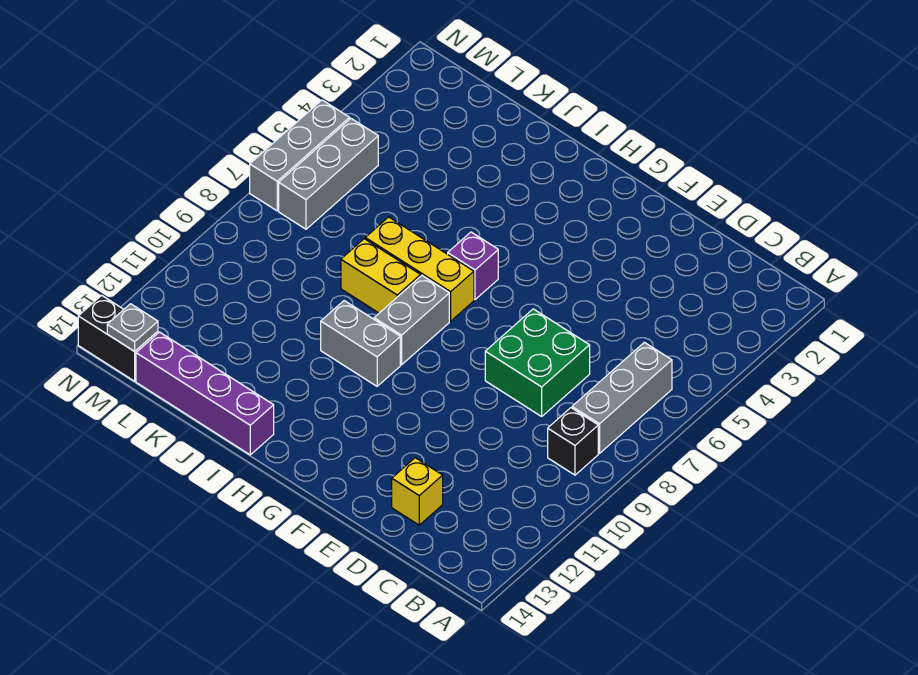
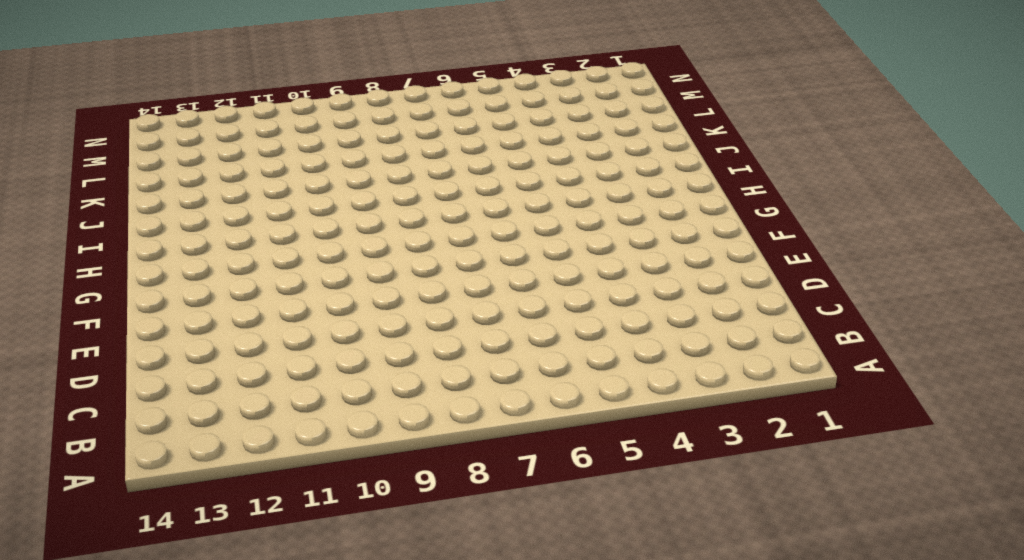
none -> grey 1x3 brick [572,342,672,453]
none -> black 1x1 brick [548,408,598,475]
none -> green 2x2 brick [485,309,590,416]

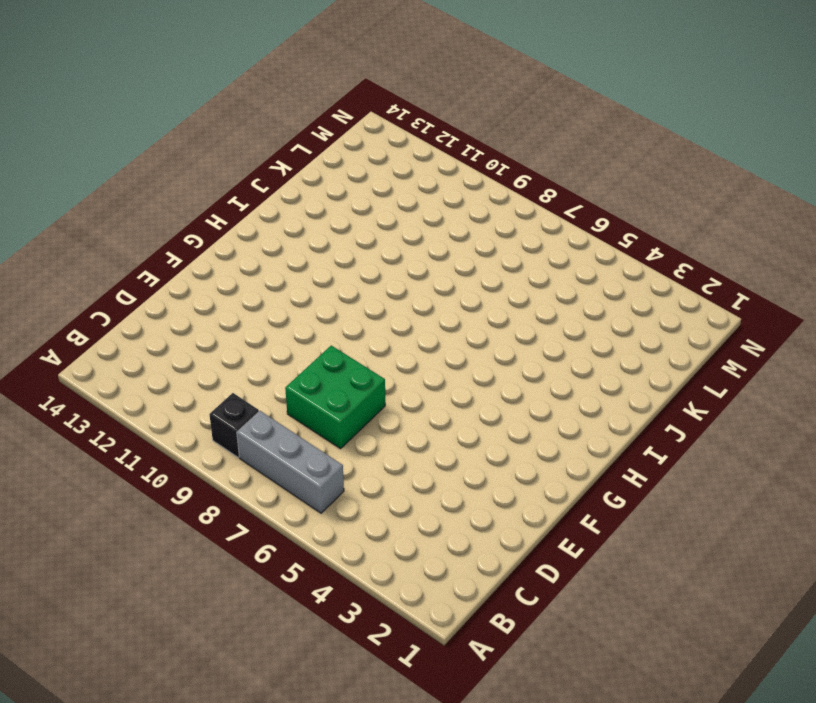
none -> yellow 1x1 brick [392,458,443,525]
none -> purple 1x1 brick [448,232,498,299]
none -> yellow 1x3 brick [365,217,474,321]

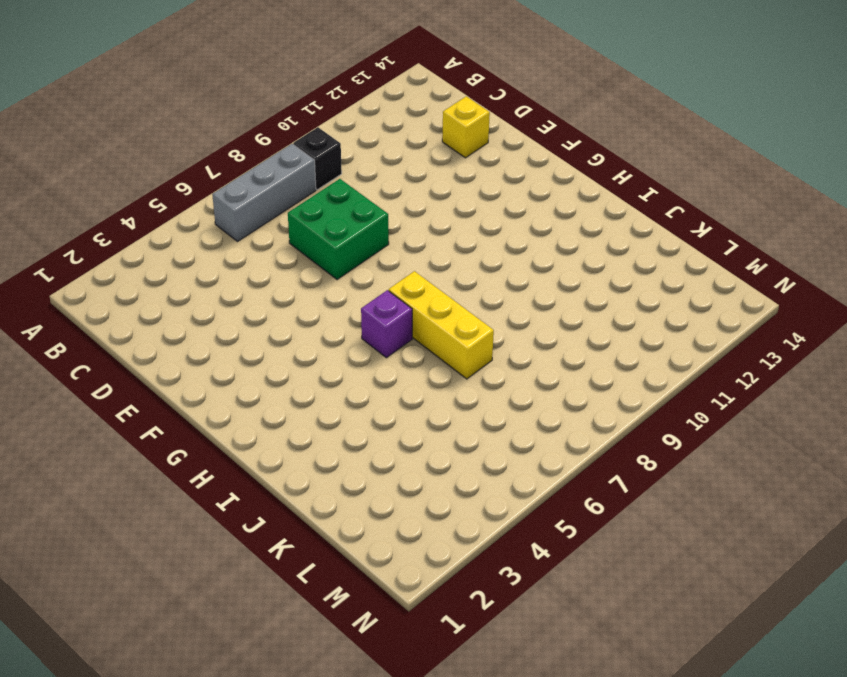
none -> grey 1x2 brick [374,276,449,365]
none -> grey 1x2 brick [321,301,400,386]
none -> yellow 1x2 brick [341,239,421,313]

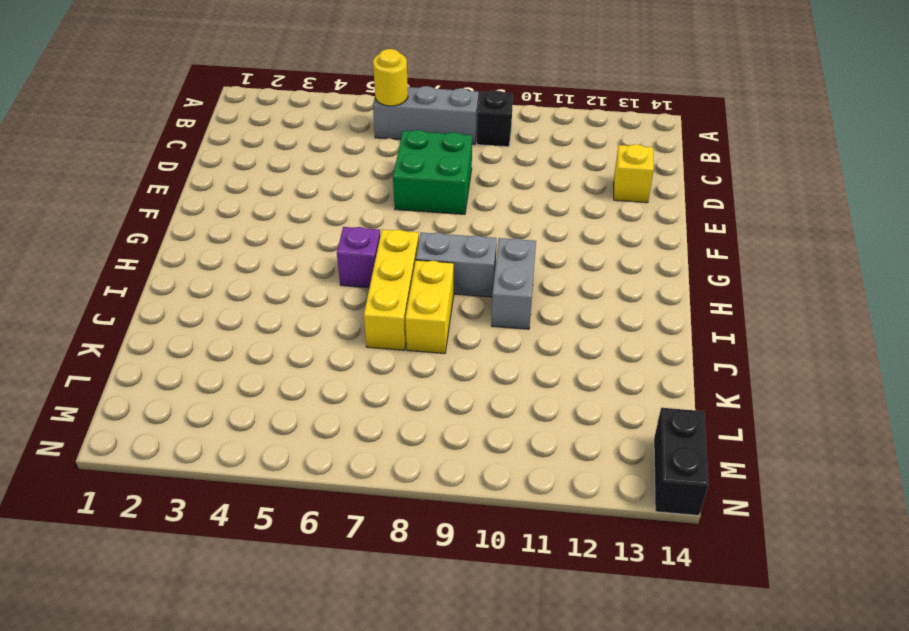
yellow 1x1 round brick [373,49,408,106] -> none
none -> purple 1x4 brick [136,332,274,455]
none -> grey 1x3 brick [279,119,378,229]
none -> grey 1x3 brick [250,100,350,211]

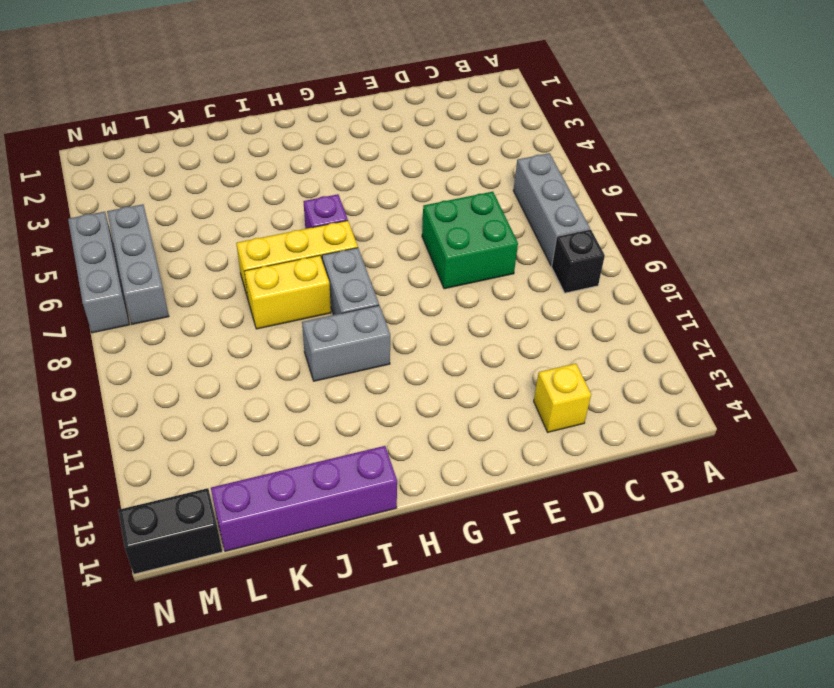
none -> grey 1x1 plate [107,304,158,351]

